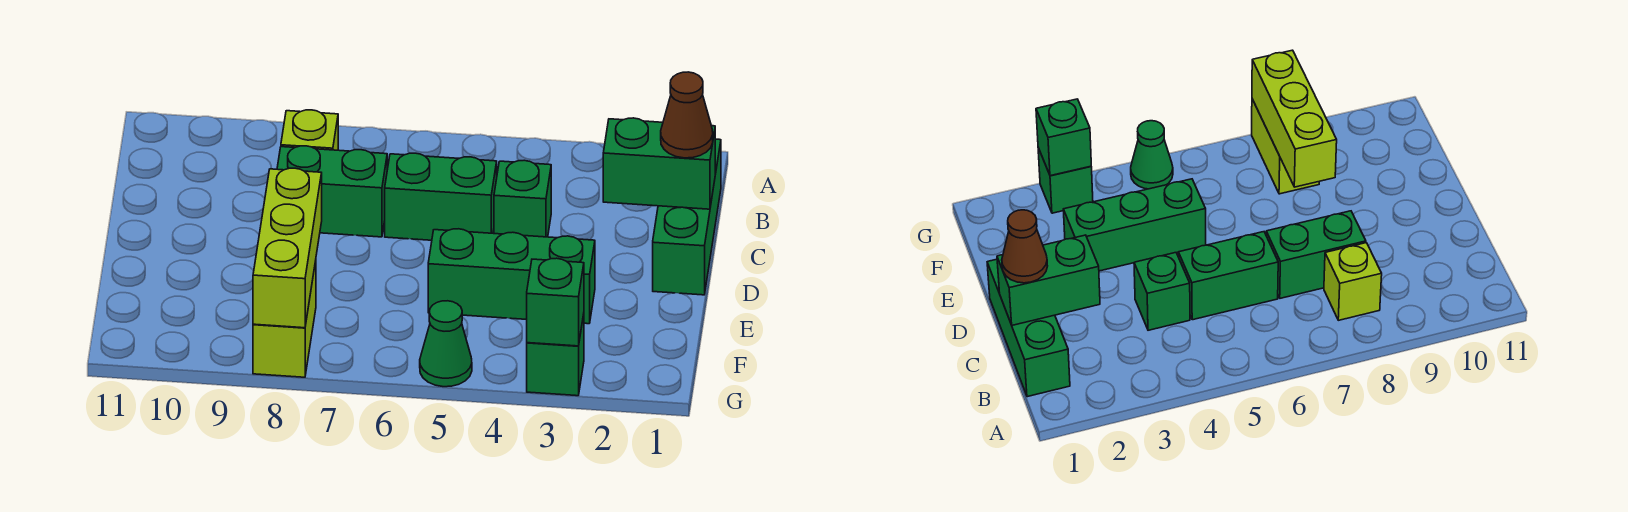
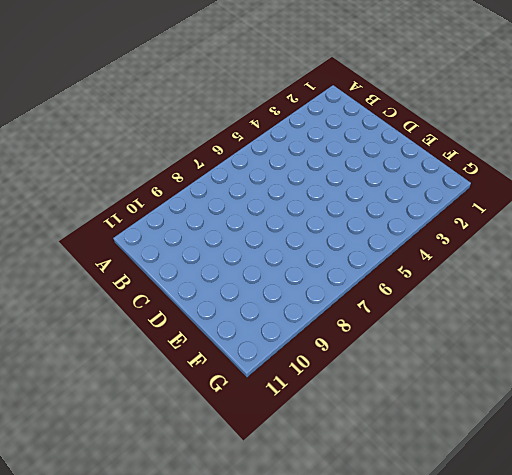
none -> green 1x3 brick [653,139,721,295]
none -> lime 1x1 brick [281,110,338,150]
none -> green 1x1 brick [494,160,551,237]

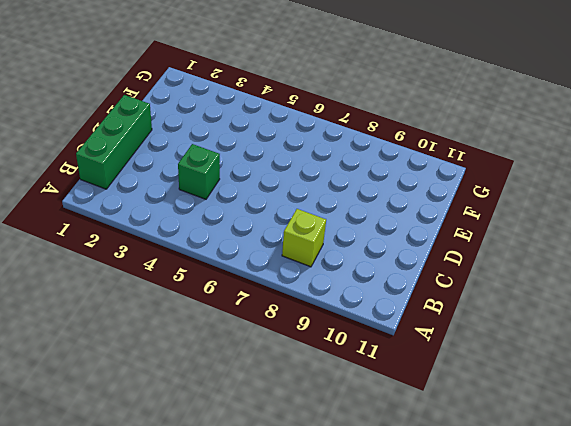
none -> green 1x2 brick [385,153,497,240]
none -> green 1x2 brick [277,146,387,237]
none -> green 1x3 brick [428,229,595,324]

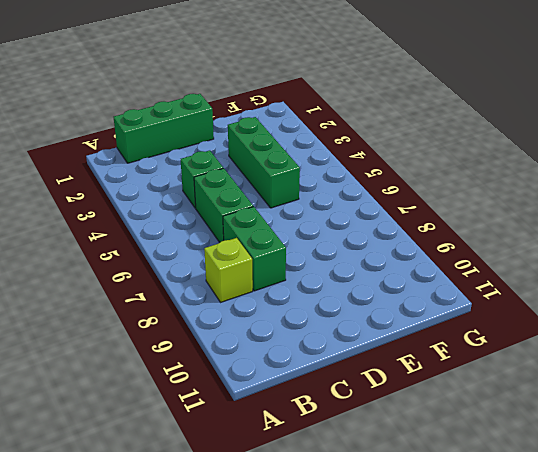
none -> lime 1x2 brick [253,261,316,377]
none -> green 1x1 brick [527,314,584,396]
none -> green 1x1 cone [420,301,472,387]

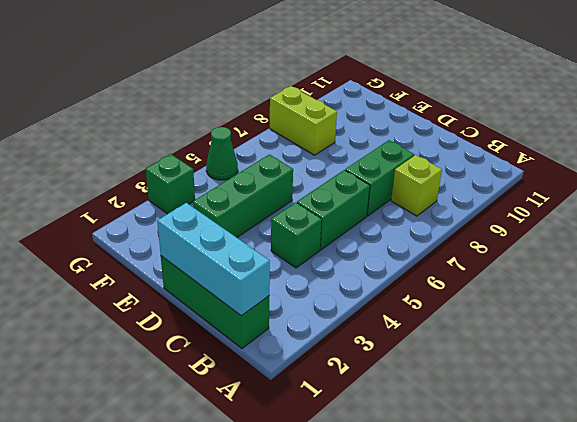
cyan 1x3 brick [157,203,270,316] -> green 1x2 brick [603,118,715,209]
none -> lime 1x3 brick [253,168,322,328]
none -> green 1x1 brick [527,258,584,346]
none -> brown 1x1 cone [661,72,713,158]

